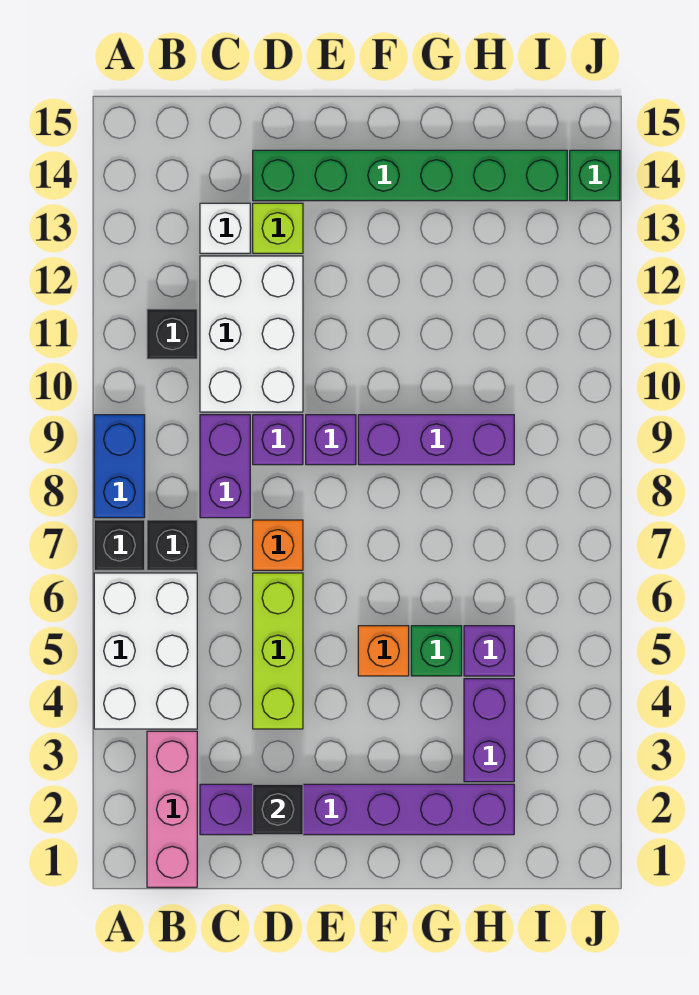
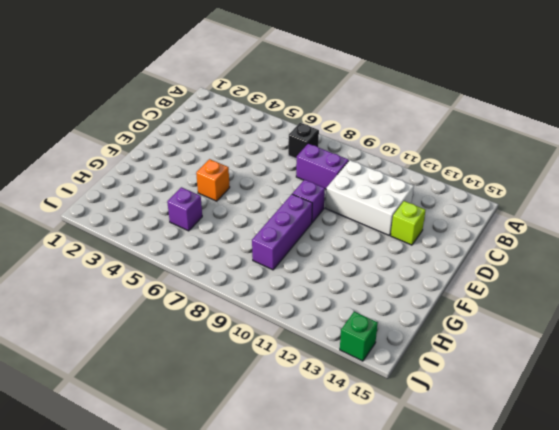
none -> white 2x3 brick [94,573,197,729]
none -> black 1x1 brick [94,520,145,570]
none -> blue 1x2 brick [94,415,145,518]

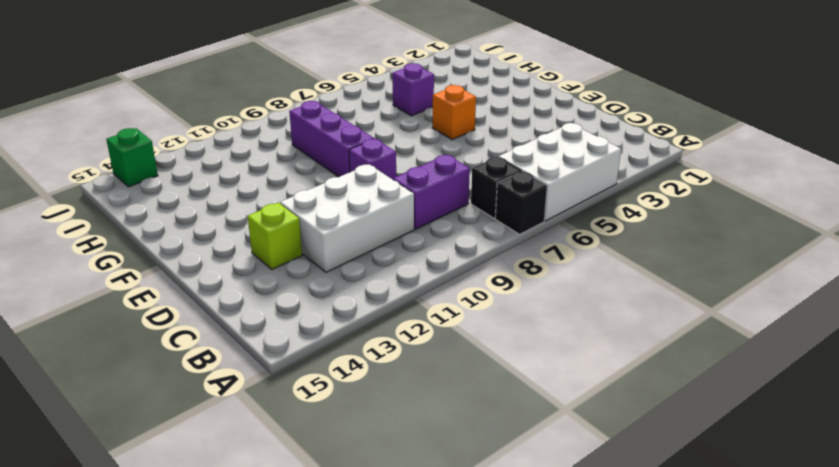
none -> blue 1x2 brick [94,415,145,518]
none -> pink 1x3 brick [147,731,197,887]
none -> black 1x1 brick [147,309,197,359]

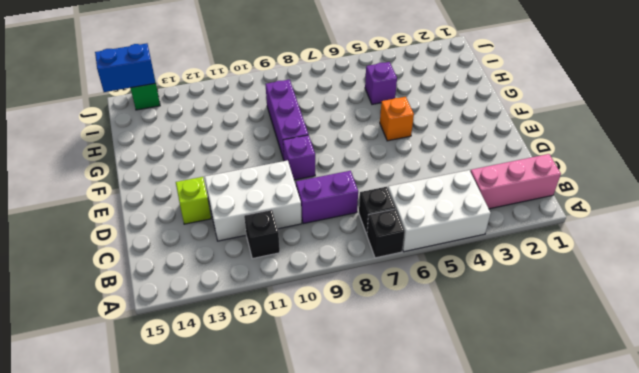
blue 1x2 brick [95,43,155,92] -> blue 1x2 brick moved to [94,415,145,518]
none -> purple 1x6 brick [200,784,514,835]
none -> white 1x1 brick [200,203,250,253]
none -> lime 1x3 brick [253,573,303,729]

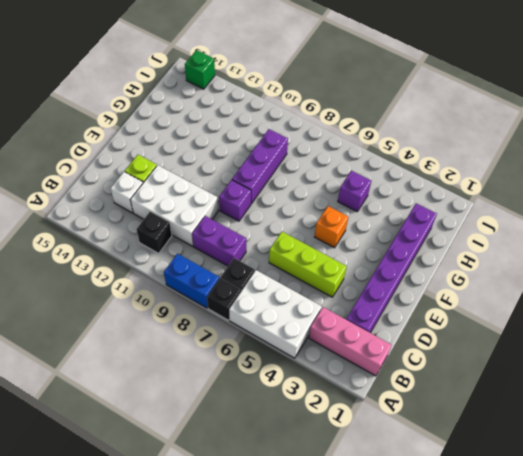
none -> orange 1x1 brick [253,520,303,570]
none -> purple 1x1 brick [253,415,303,465]
none -> green 1x6 brick [253,150,567,201]

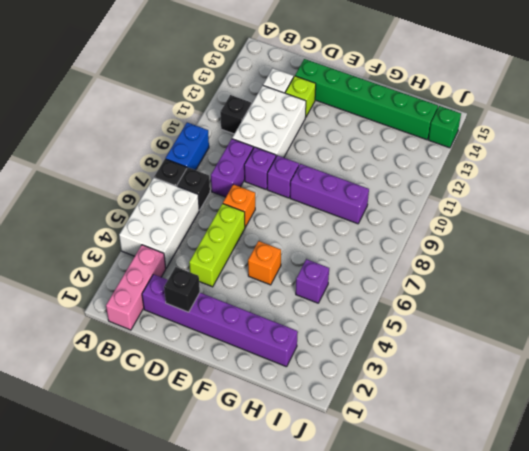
none -> green 1x1 brick [411,626,462,676]
none -> purple 1x2 brick [464,679,514,782]

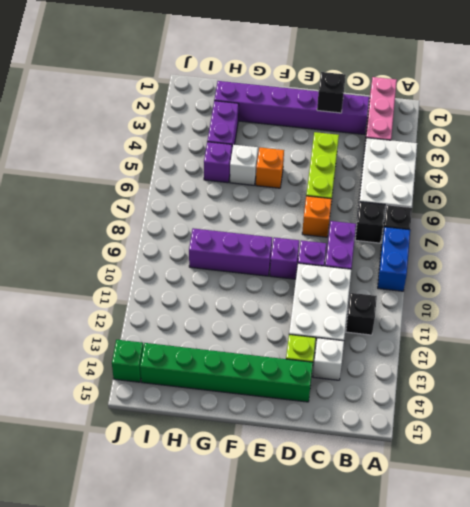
white 1x1 brick [230,145,258,185] -> green 1x1 brick [411,626,462,676]

